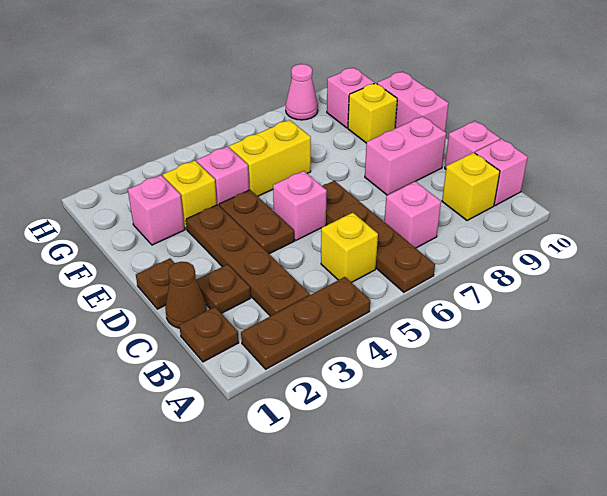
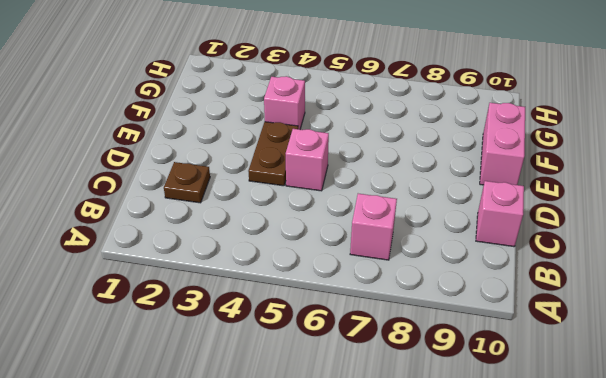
none -> brown 1x3 plate [241,277,370,369]
none -> brown 1x4 plate [322,181,435,292]
none -> brown 1x1 plate [179,307,239,362]

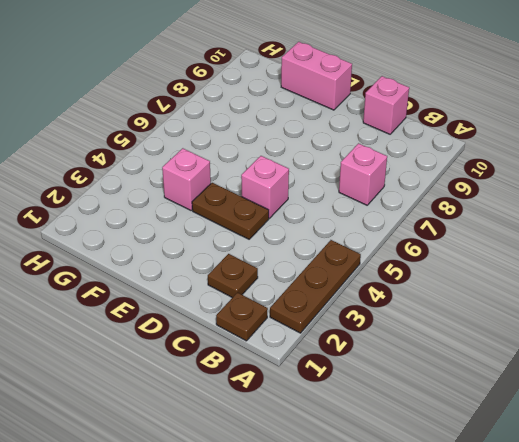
none -> brown 1x4 plate [322,181,435,292]
none -> brown 1x4 plate [186,205,310,316]
none -> yellow 1x1 brick [321,213,378,283]

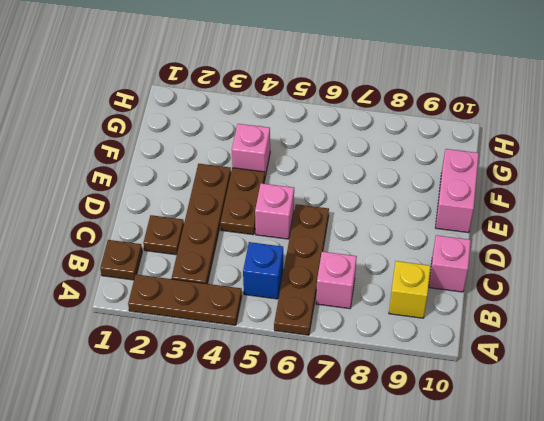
blue 1x1 brick [243,242,283,299] -> yellow 1x1 brick [321,213,378,283]
none -> pink 1x1 brick [475,139,528,206]
none -> brown 1x1 cone [165,262,207,328]
none -> brown 1x1 plate [136,258,174,309]

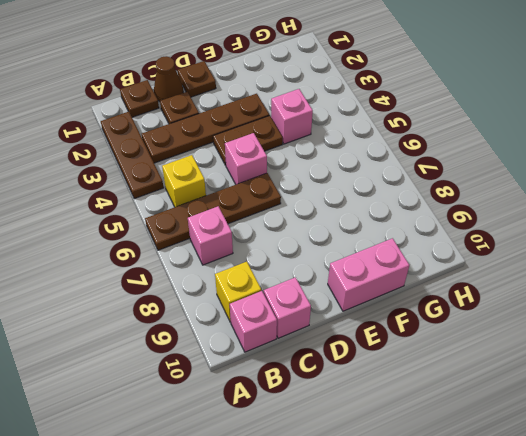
none -> pink 1x2 brick [365,116,446,195]
none -> pink 1x1 brick [128,175,184,245]
none -> yellow 1x1 brick [163,161,217,229]

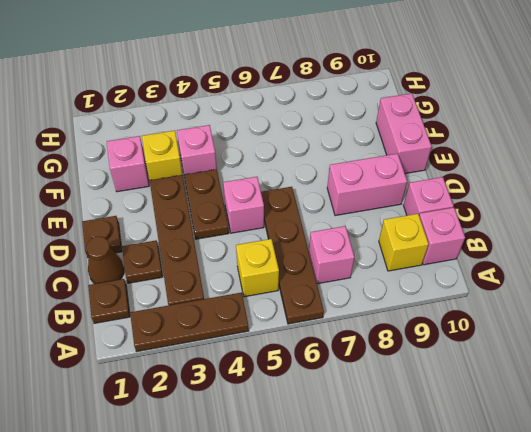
none -> yellow 1x2 brick [229,120,311,196]
none -> yellow 1x1 brick [348,83,397,143]
none -> pink 1x1 brick [327,68,374,128]

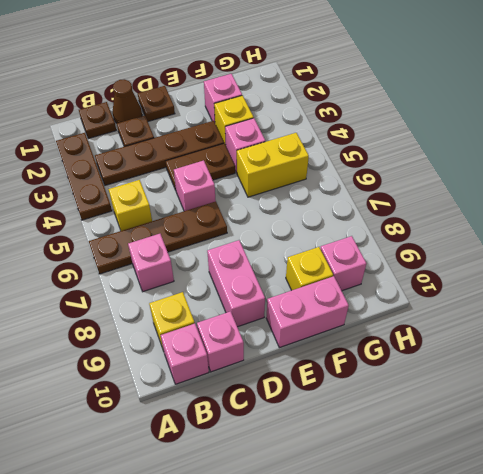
yellow 1x2 brick [237,133,309,197] -> yellow 1x2 brick turned to [229,120,311,196]
none -> pink 1x1 cone [286,64,318,120]

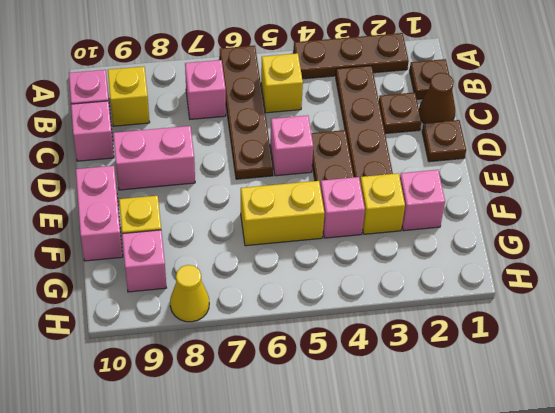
yellow 1x1 cone [170,265,209,322] -> pink 1x1 cone [286,64,318,120]

